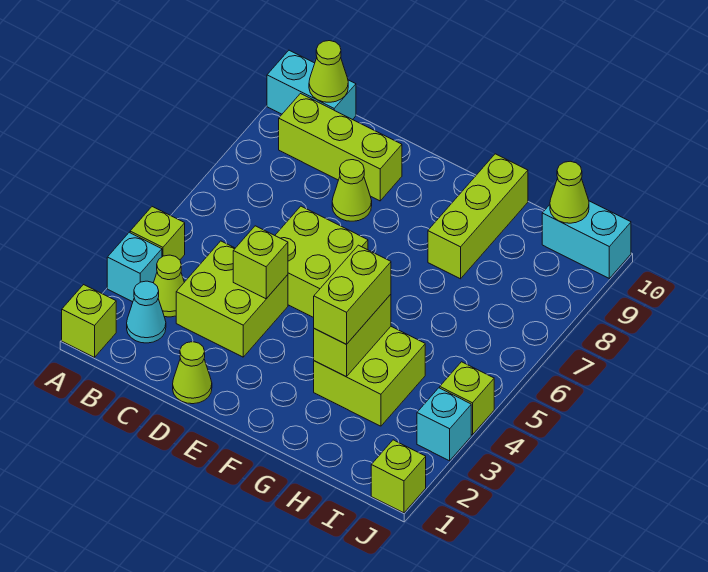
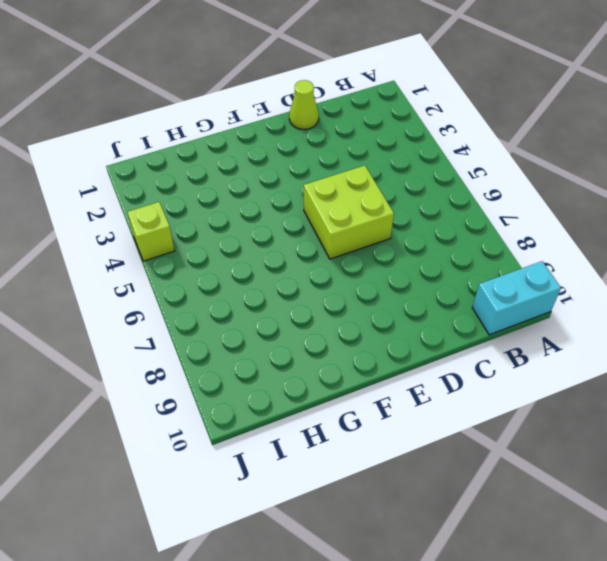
none -> lime 1x1 brick [62,285,116,357]
none -> cyan 1x1 brick [107,232,162,302]
none -> lime 1x1 brick [130,207,185,260]

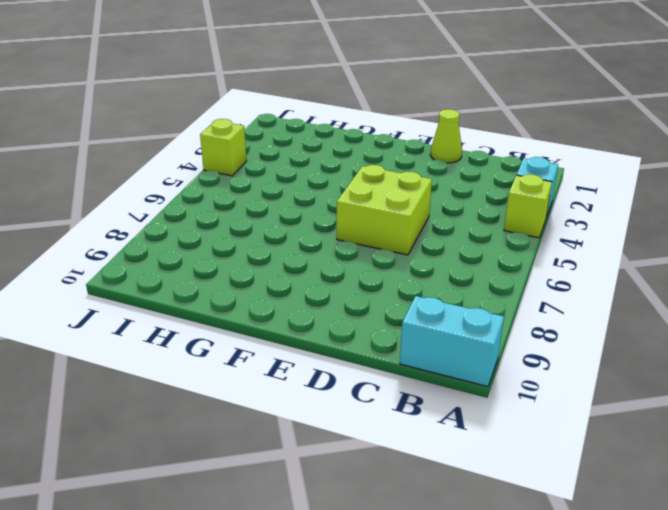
none -> lime 1x1 brick [62,285,116,357]
none -> cyan 1x1 cone [127,281,166,343]
none -> lime 1x1 cone [154,255,184,317]

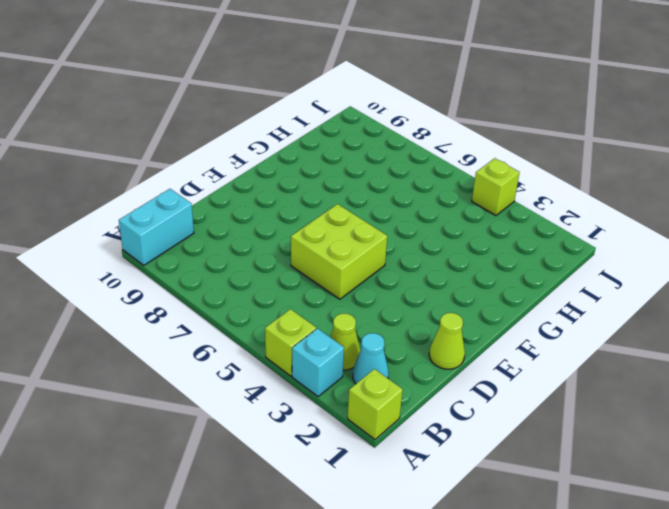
none -> lime 1x3 brick [279,94,402,201]
none -> lime 2x2 brick [176,241,288,357]
none -> lime 1x1 cone [332,160,372,221]

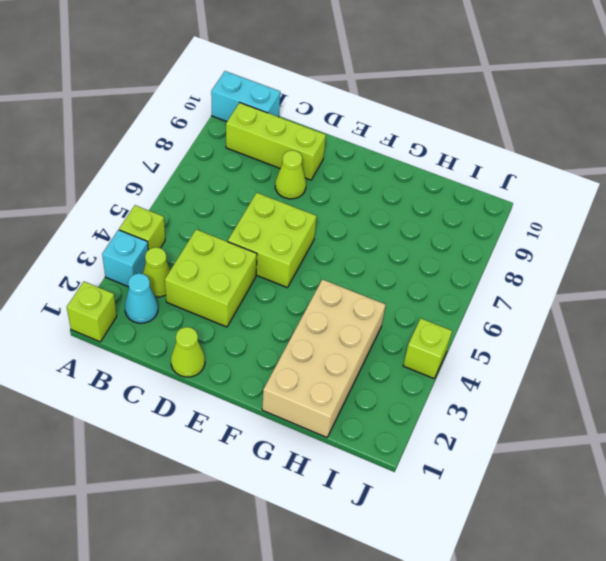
tan 2x4 brick [262,279,386,437] -> lime 2x2 brick [314,327,425,426]
none -> lime 1x3 brick [428,154,528,279]
none -> cyan 1x2 brick [542,201,631,278]
none -> lime 1x1 brick [371,440,426,513]

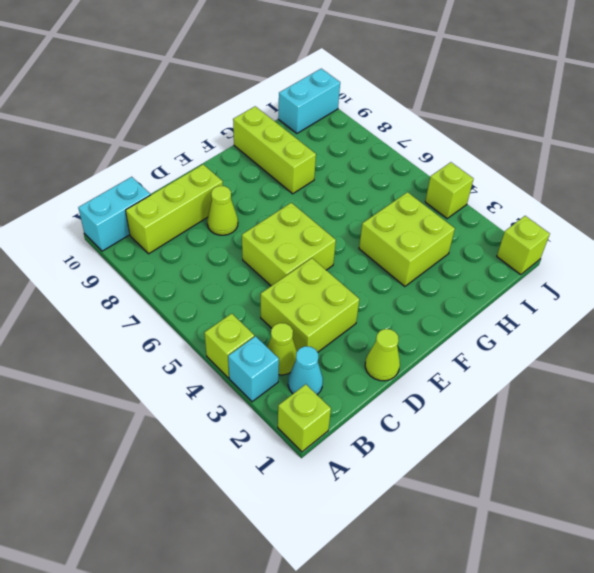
none -> cyan 1x1 brick [417,388,471,461]
none -> lime 1x1 cone [309,41,348,102]
none -> lime 1x1 brick [233,226,288,299]

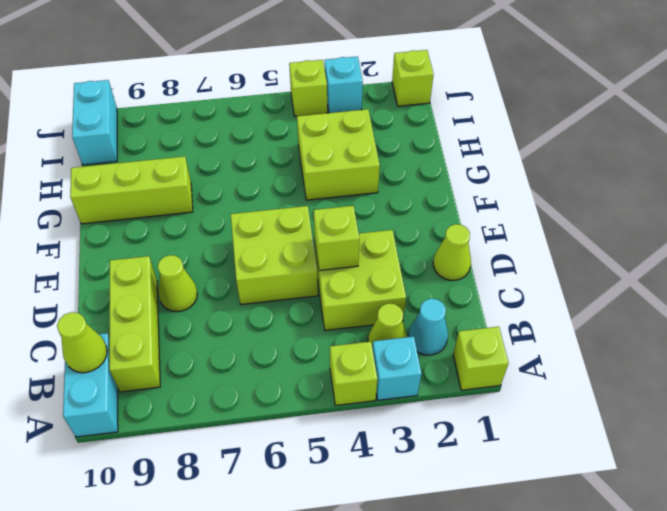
none -> lime 1x2 brick [314,294,391,377]
none -> lime 1x1 cone [550,161,589,223]
none -> lime 1x2 brick [314,245,391,344]

